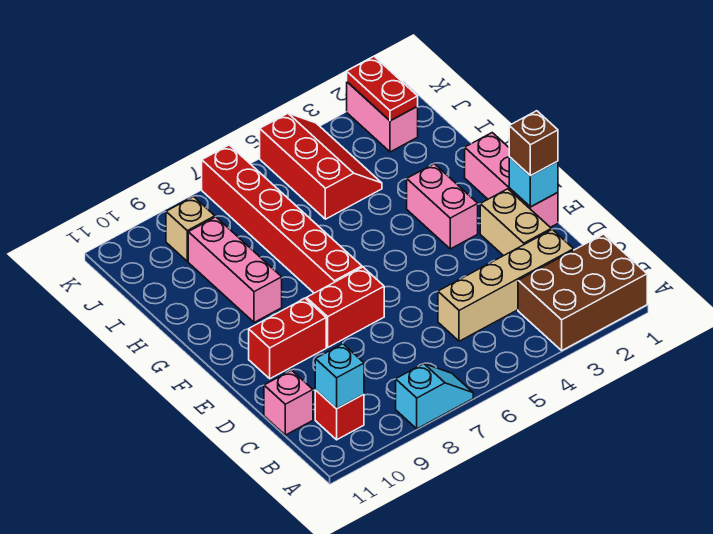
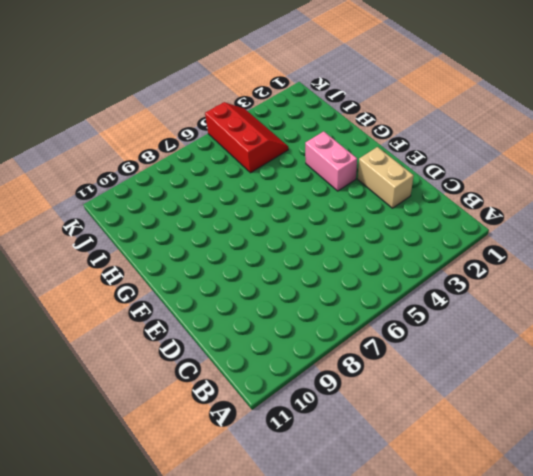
none -> brown 2x3 brick [518,234,647,350]
none -> cyan 1x2 slope [396,364,473,429]
none -> red 1x1 brick [315,390,364,440]

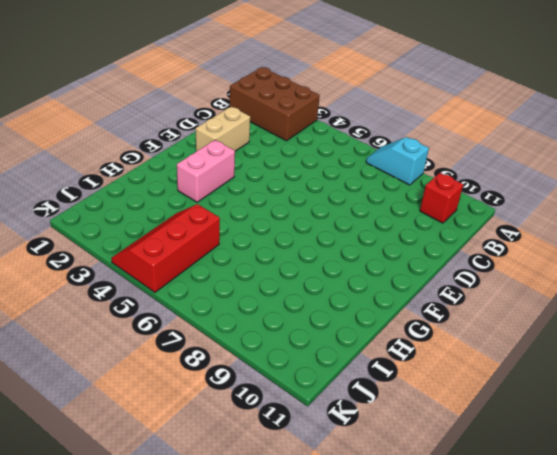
none -> tan 1x4 brick [438,229,574,341]
none -> pink 1x1 brick [264,370,313,435]
none -> pink 1x3 brick [465,133,558,227]

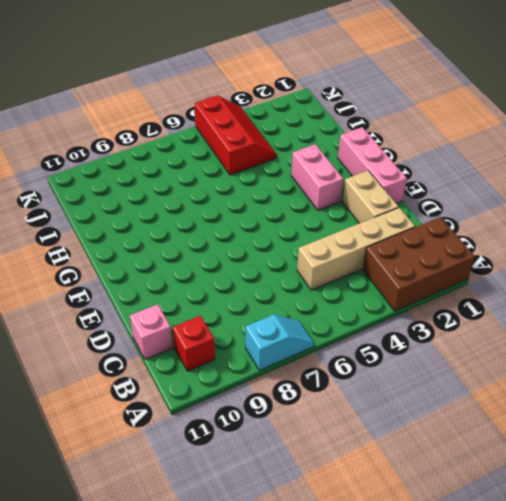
none -> red 1x2 brick [306,267,384,347]
none -> red 1x2 brick [249,298,326,379]
none -> red 1x6 brick [202,145,362,293]

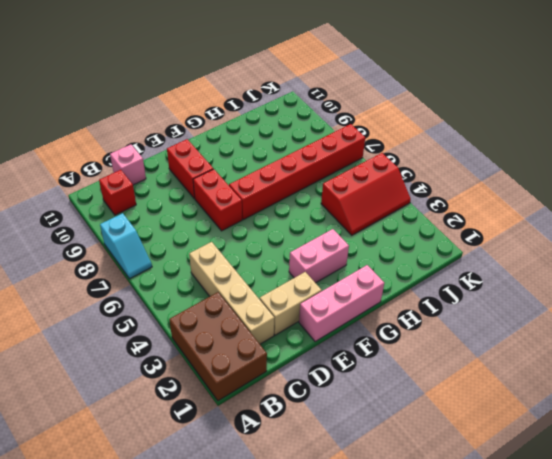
none -> pink 1x3 brick [188,217,282,322]
none -> pink 1x2 brick [347,82,418,152]
none -> tan 1x1 brick [166,197,215,261]

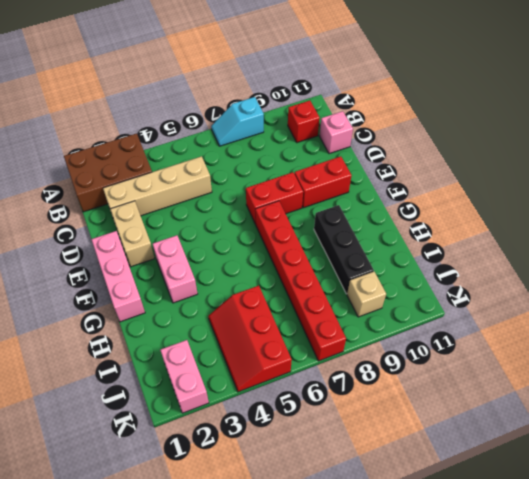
black 1x3 brick [314,205,374,294] -> pink 1x3 brick [188,217,282,322]
none -> cyan 1x1 brick [315,344,364,409]
none -> cyan 1x1 brick [509,157,558,207]
none -> red 1x2 plate [347,57,418,121]

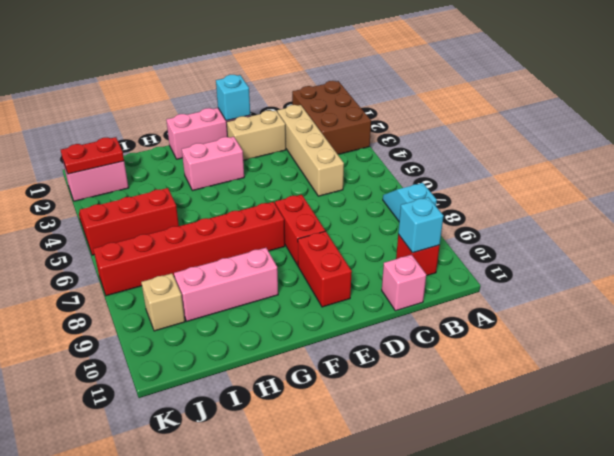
none -> brown 1x1 brick [509,111,558,176]

